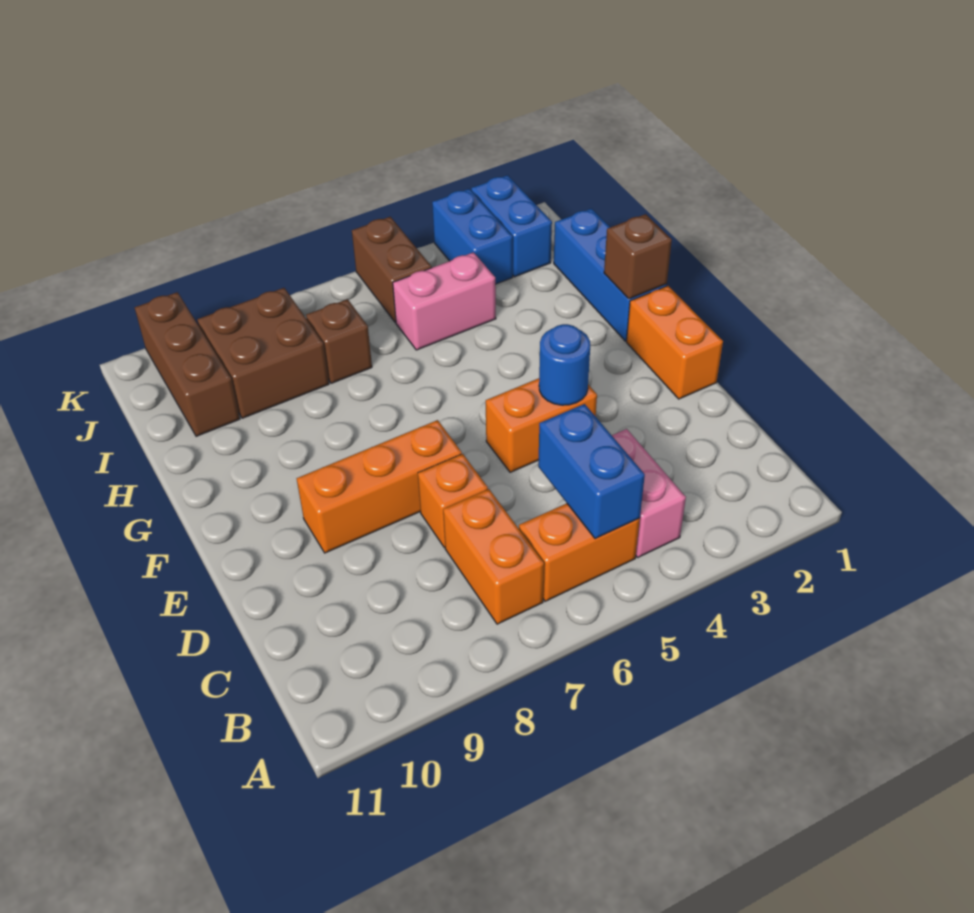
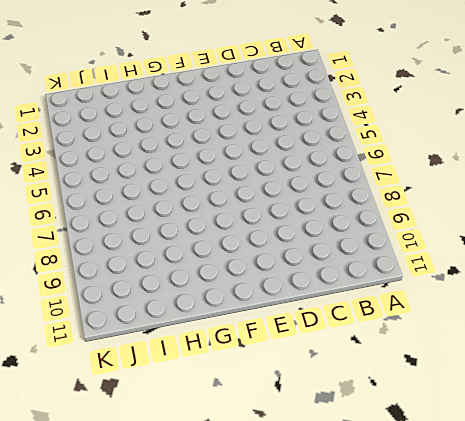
none -> pink 1x2 brick [612,429,686,557]
none -> orange 1x2 brick [519,503,640,601]
none -> orange 1x2 brick [443,489,544,624]

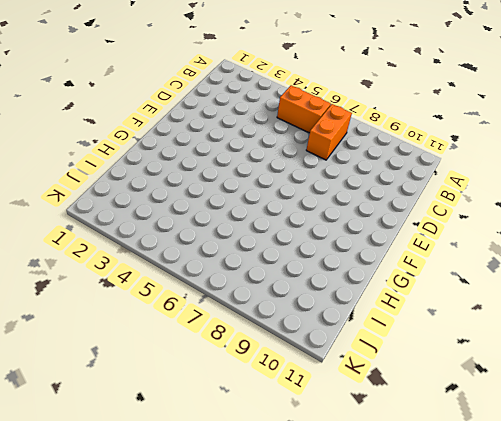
none -> pink 1x2 brick [612,429,686,557]
none -> orange 1x1 brick [418,454,488,547]
none -> orange 1x2 brick [626,286,723,399]

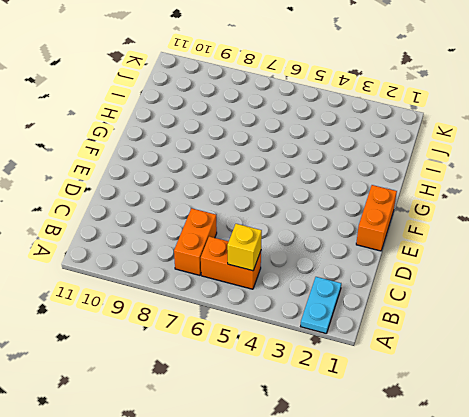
cyan 1x2 plate [301,277,341,333] -> none
yellow 1x1 brick [227,224,262,271] -> blue 1x2 brick [538,404,645,539]
none -> pink 1x2 brick [612,429,686,557]
none -> orange 1x1 brick [418,454,488,547]
none -> orange 1x2 brick [486,378,597,472]

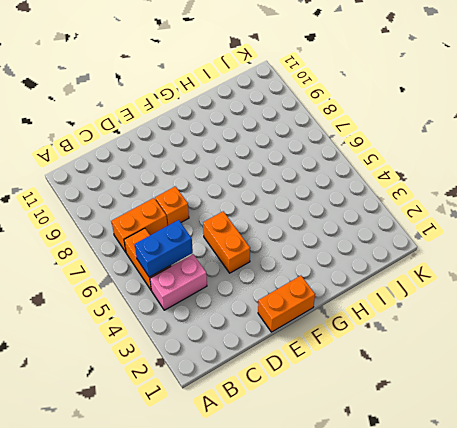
none -> orange 1x3 brick [297,420,462,553]
none -> blue 1x3 brick [554,208,667,341]
none -> pink 1x2 brick [393,252,496,350]

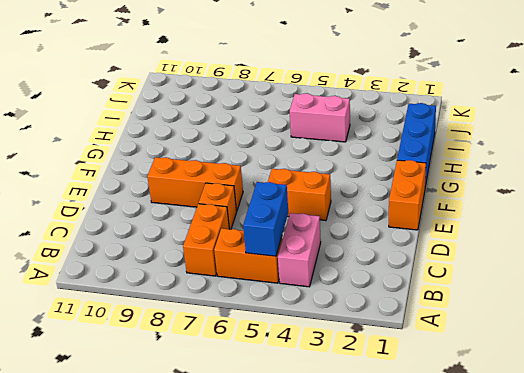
none -> brown 1x1 brick [306,299,372,383]
none -> brown 2x2 brick [197,288,329,418]
none -> brown 1x3 brick [135,292,240,436]

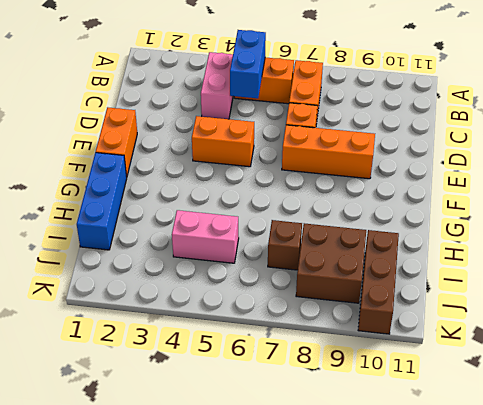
none -> blue 1x2 brick [471,175,552,277]
none -> blue 1x2 brick [432,189,513,284]
none -> brown 1x2 brick [352,217,432,323]

